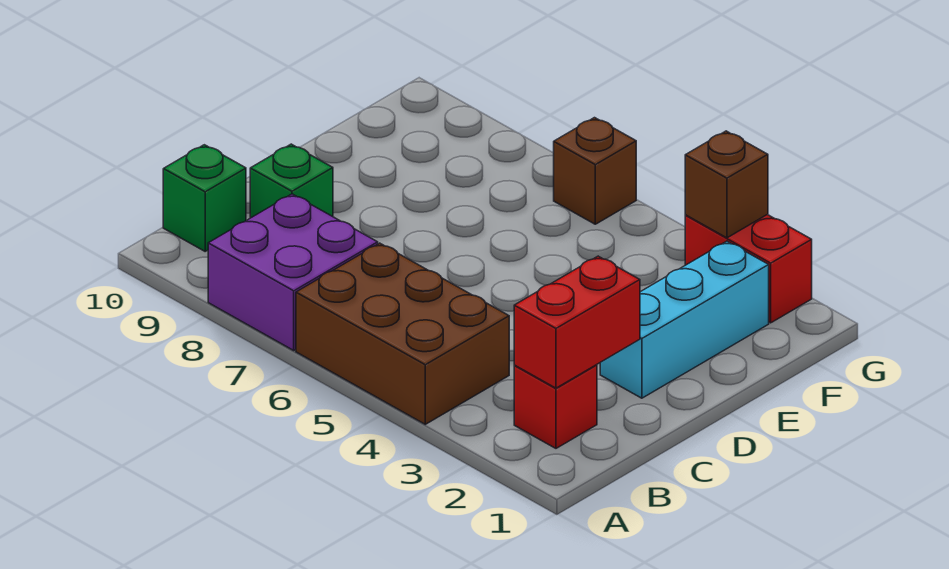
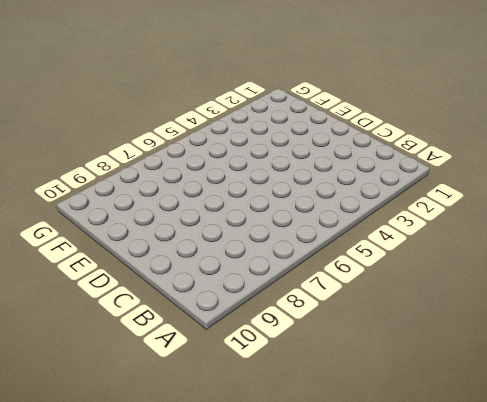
none -> brown 2x3 brick [296,243,509,424]
none -> purple 2x2 brick [208,194,378,350]

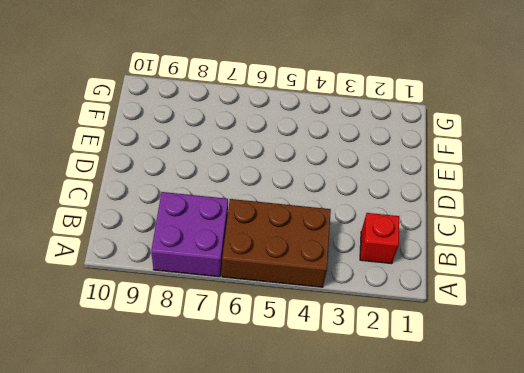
none -> green 1x1 brick [163,145,246,251]
none -> green 1x1 brick [250,144,333,218]

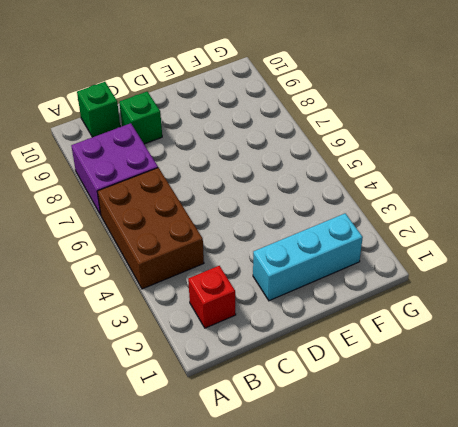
none -> red 1x2 brick [685,215,812,323]
none -> brown 1x1 brick [554,118,636,224]

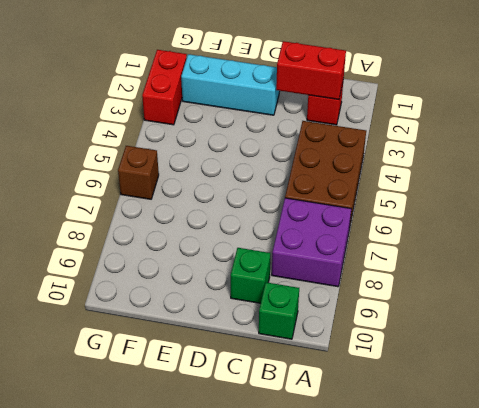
none -> brown 1x1 brick [685,131,768,238]

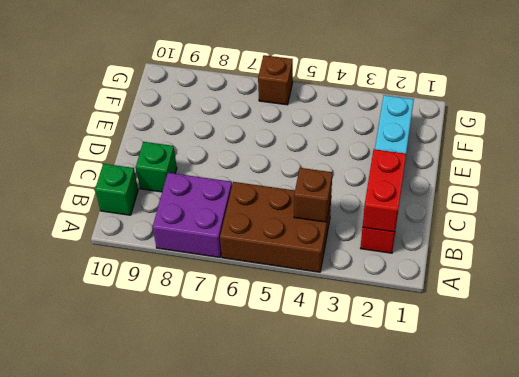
brown 1x1 brick [294,168,332,222] -> brown 1x1 brick moved to [685,131,768,238]
none -> red 1x2 brick [685,215,812,323]

